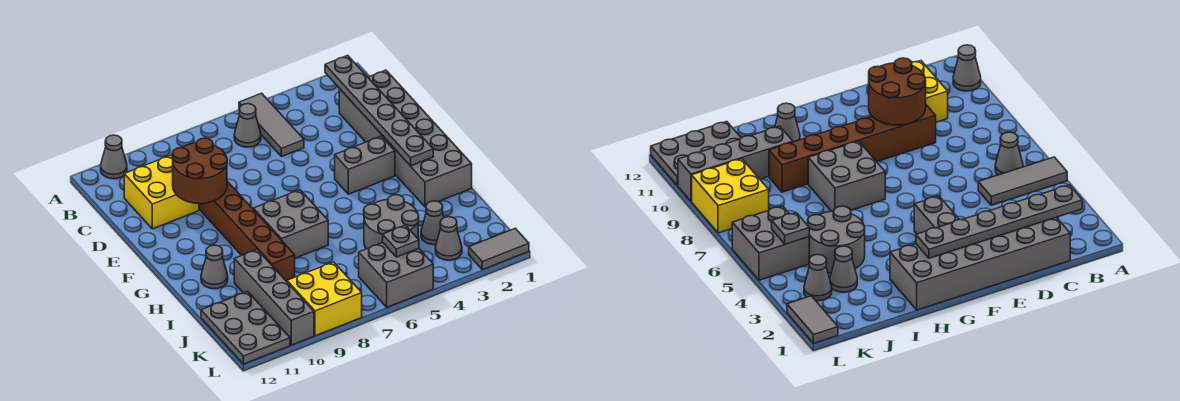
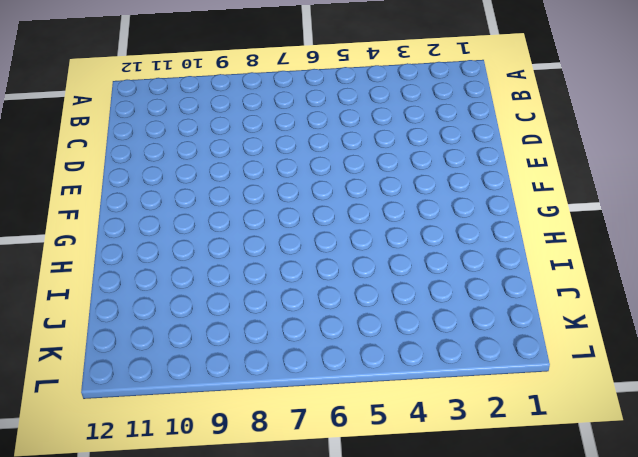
none -> grey 1x3 tile [239,93,304,157]
none -> grey 1x1 cone [101,135,127,179]
none -> grey 1x1 cone [234,104,261,147]

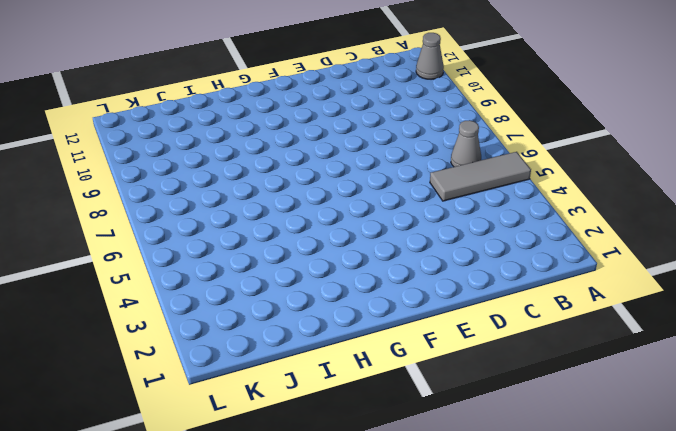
none -> grey 2x6 brick [339,70,472,207]
none -> yellow 2x2 brick [124,155,199,229]
none -> brown 1x6 brick [199,181,295,281]

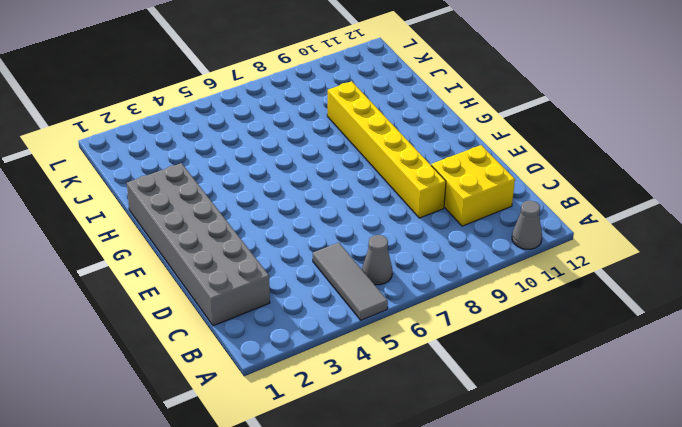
yellow 1x6 brick [327,81,446,218] -> brown 1x6 brick [199,181,295,281]
none -> grey 1x2 brick [335,136,395,194]
none -> grey 2x2 brick [253,190,328,258]
none -> grey 1x1 cone [201,245,228,289]

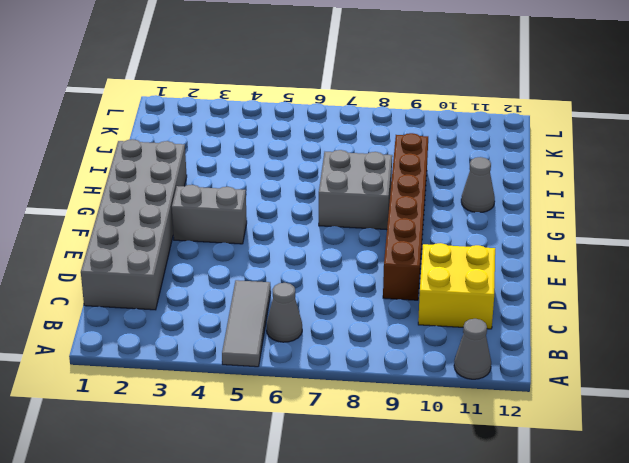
none -> grey 2x2 round brick [364,195,419,249]
none -> grey 1x4 brick [234,250,314,345]
none -> grey 1x1 cone [421,201,444,245]

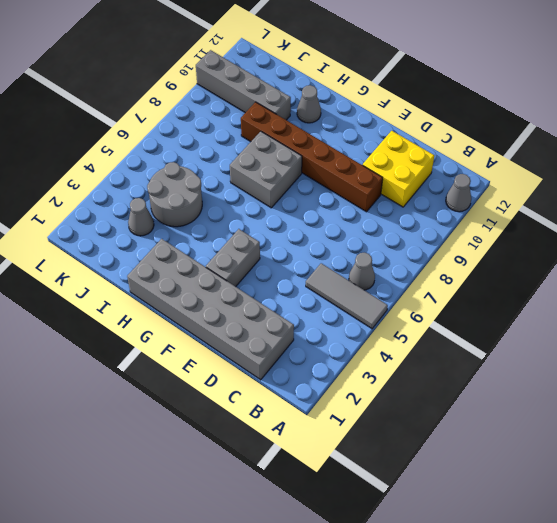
none -> grey 2x3 plate [201,292,290,364]
none -> grey 1x1 cone [435,217,462,260]
none -> grey 2x2 brick [359,243,433,307]

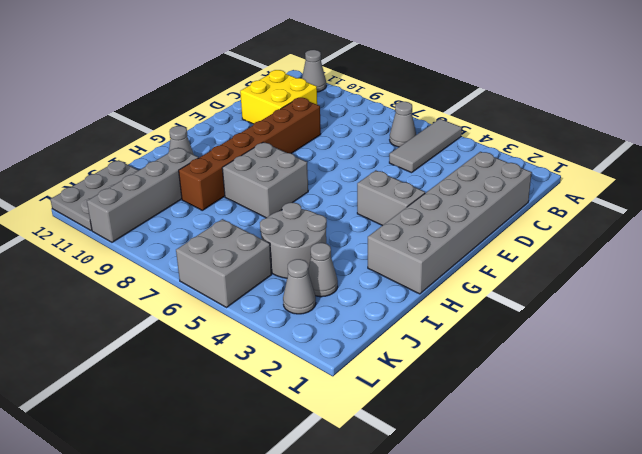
none -> yellow 2x2 brick [287,262,362,336]
none -> grey 1x2 tile [469,228,529,270]
none -> grey 1x6 plate [325,55,433,166]

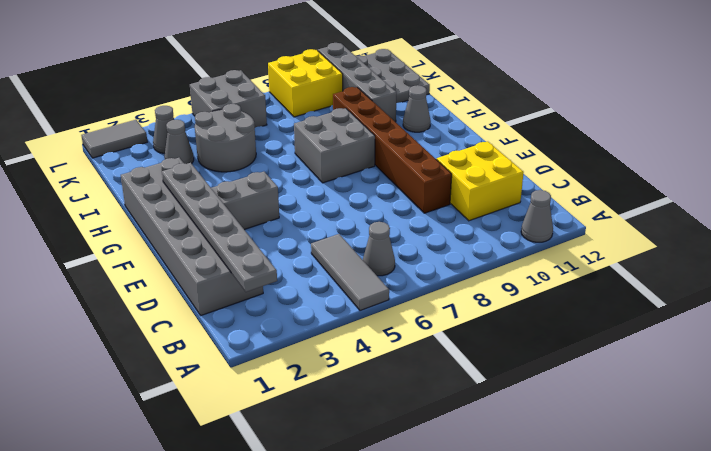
none -> brown 2x2 round brick [172,138,227,204]
none -> grey 1x1 plate [383,225,419,257]

